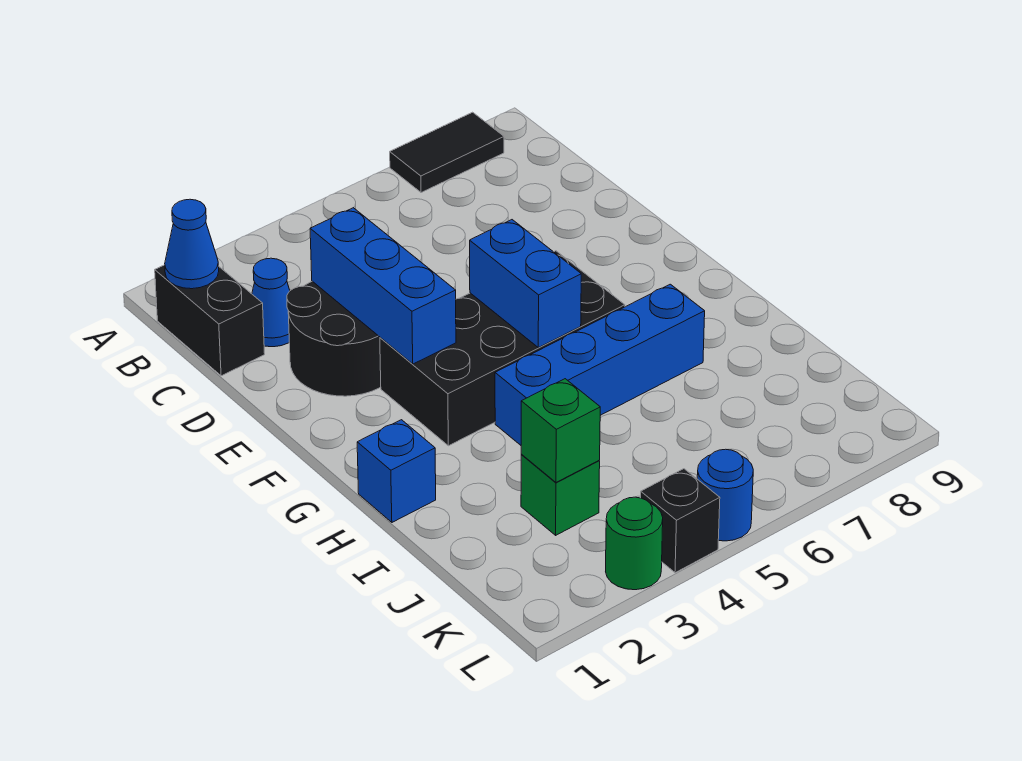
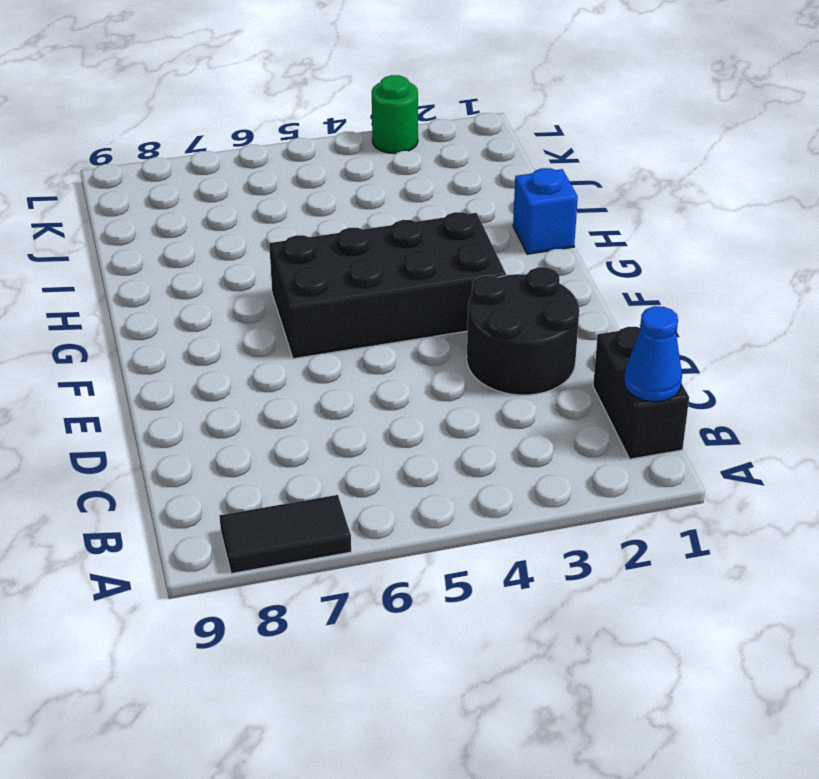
none -> blue 1x1 cone [252,258,290,347]
none -> blue 1x4 brick [495,284,705,445]
none -> green 1x1 brick [521,454,600,535]

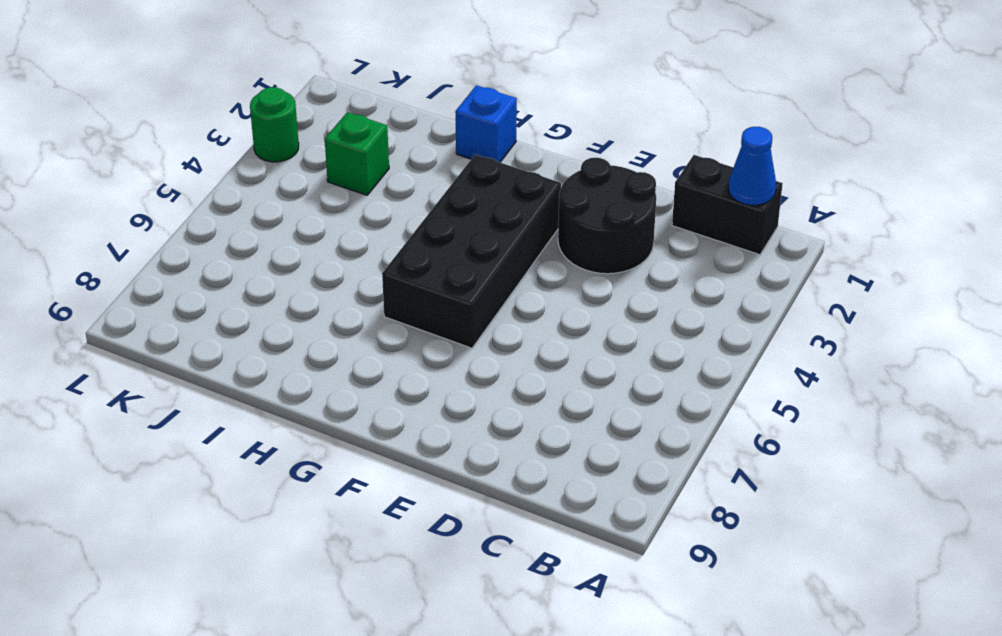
none -> black 1x2 tile [390,112,504,193]
none -> blue 1x1 cone [252,258,290,347]
none -> blue 1x4 brick [495,284,705,445]

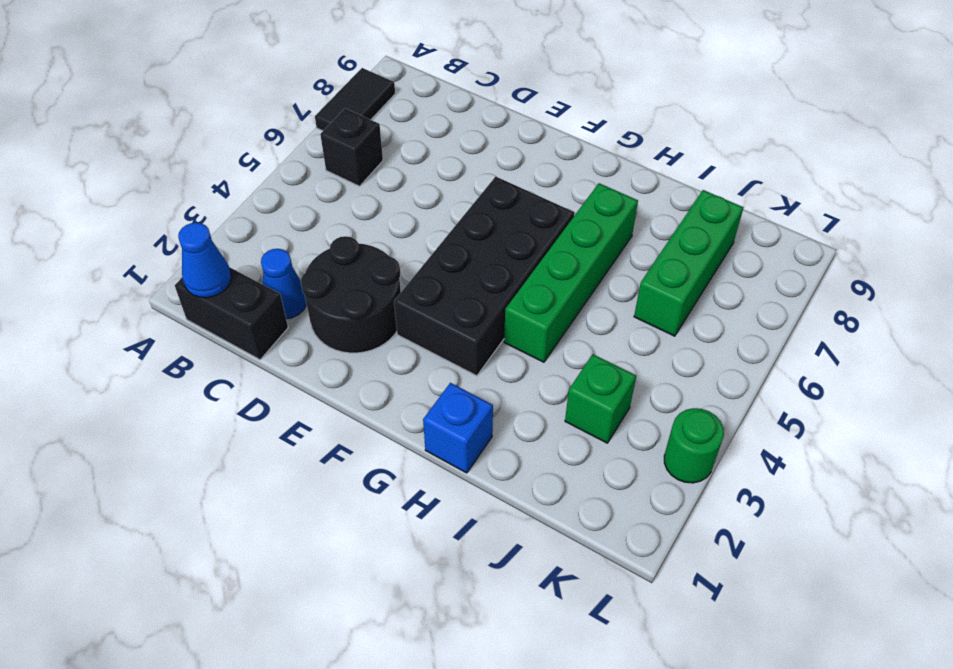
black 1x1 brick [320,108,383,186] -> black 1x1 brick moved to [641,469,720,573]
green 1x4 brick [504,183,638,362] -> blue 1x4 brick [495,284,705,445]
green 1x3 brick [634,190,744,336] -> none
none -> blue 1x1 round brick [697,449,753,541]
none -> blue 1x3 brick [310,208,456,364]
none -> blue 1x2 brick [470,220,581,348]

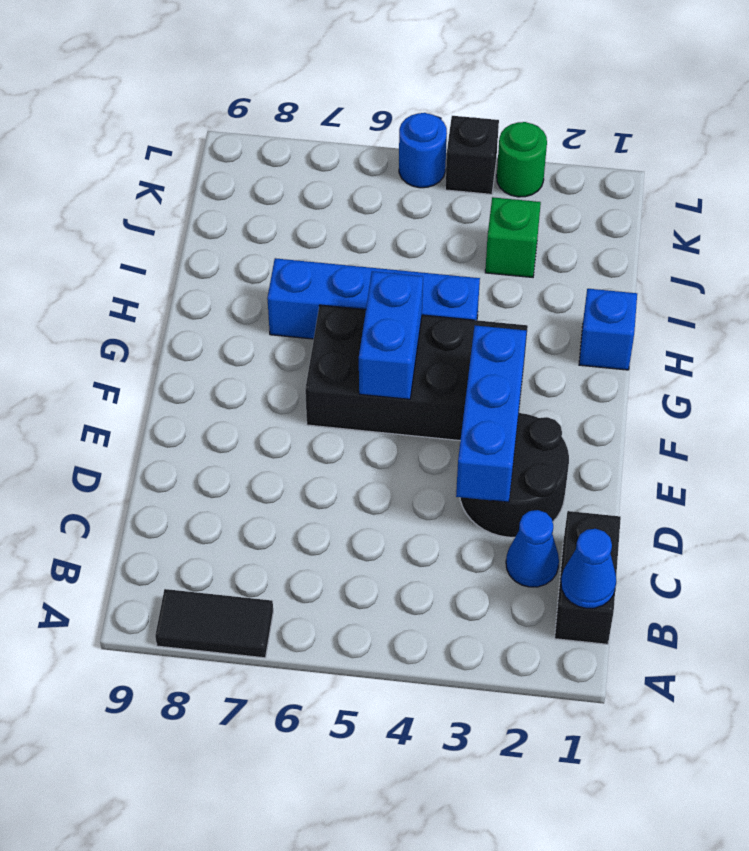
none -> green 1x1 brick [521,379,600,482]

